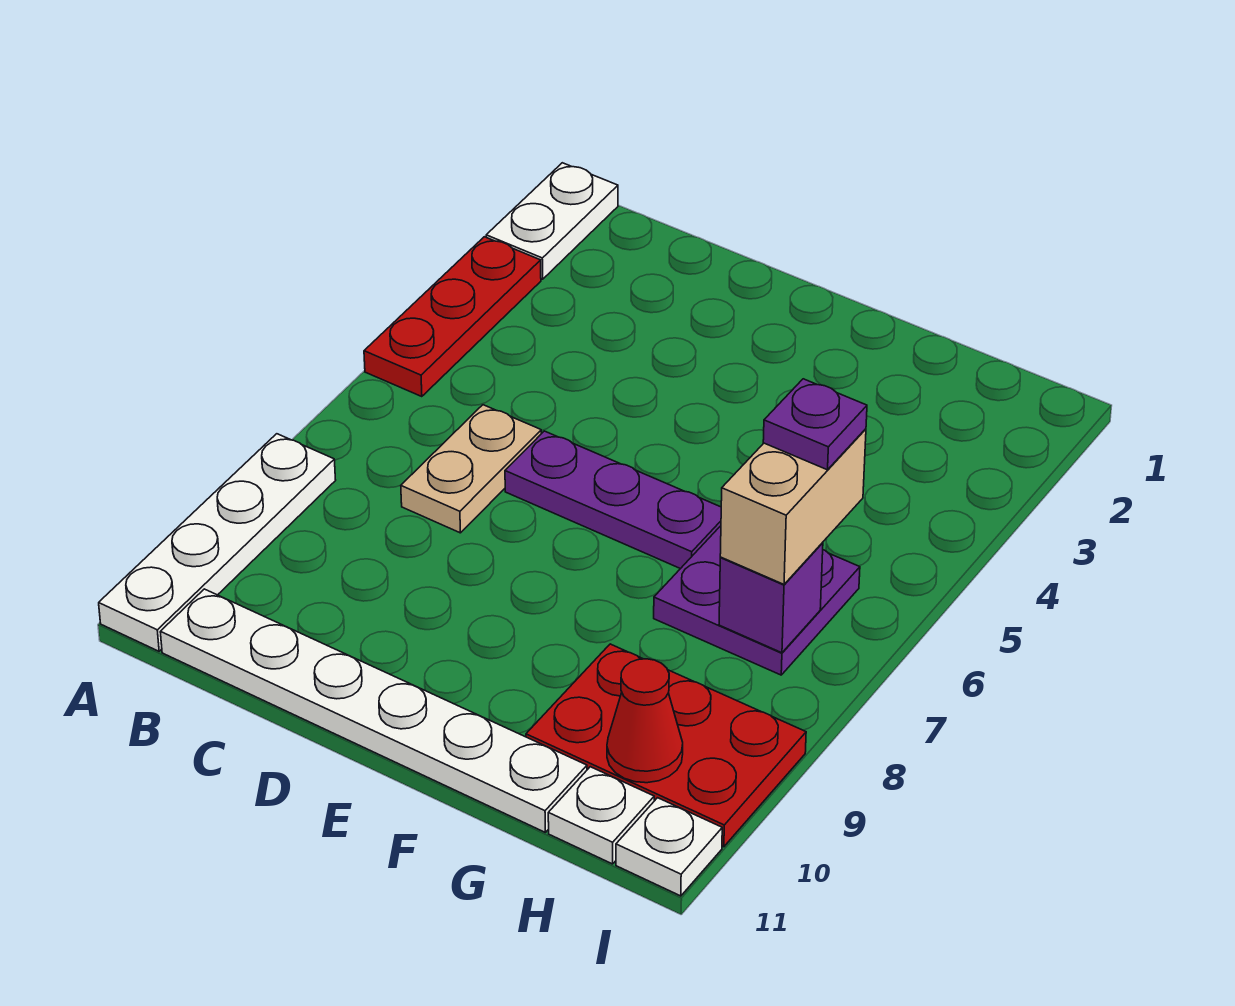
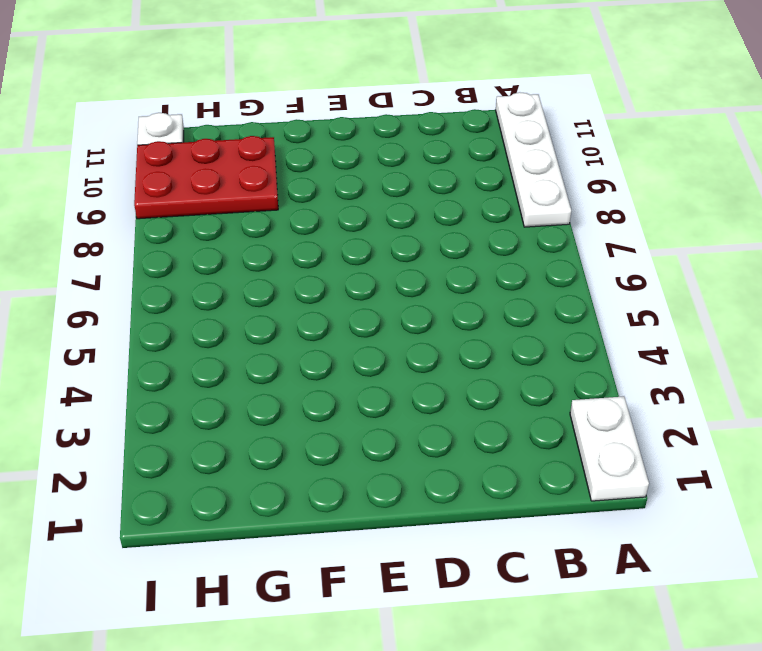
none -> red 1x3 plate [364,237,541,397]
none -> white 1x6 plate [160,589,587,832]
none -> tan 1x2 plate [401,405,541,533]

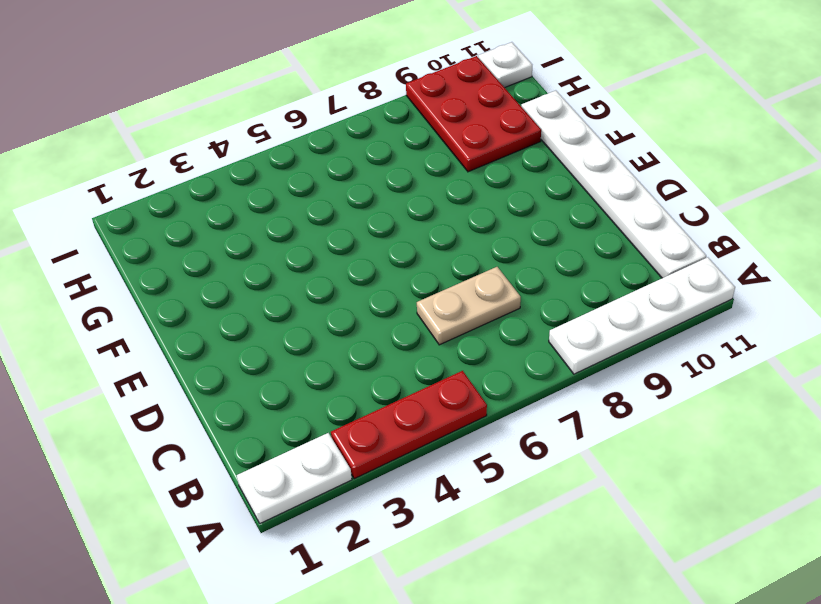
none -> purple 1x3 plate [505,431,721,569]
none -> purple 2x2 plate [654,526,860,675]
none -> white 1x1 plate [548,767,654,864]

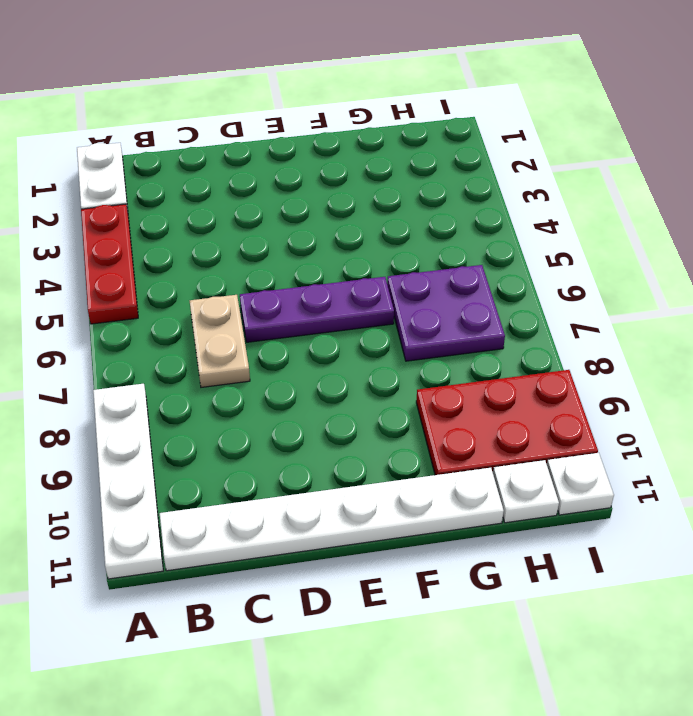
none -> purple 1x1 brick [719,543,823,653]
none -> red 1x1 cone [607,659,683,783]
none -> tan 1x2 brick [720,429,866,584]

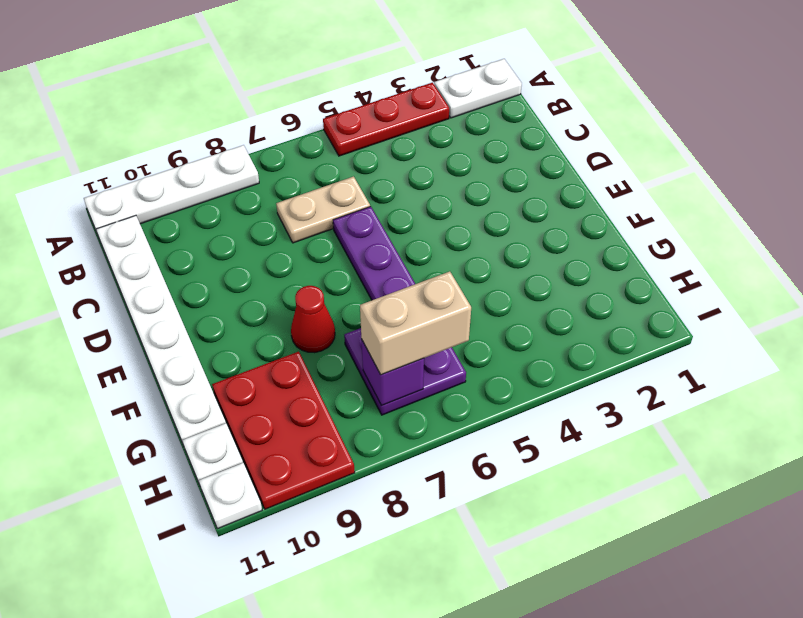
red 1x1 cone [291,286,335,353] -> red 1x1 cone moved to [607,659,683,783]
none -> purple 1x1 plate [763,379,867,470]

